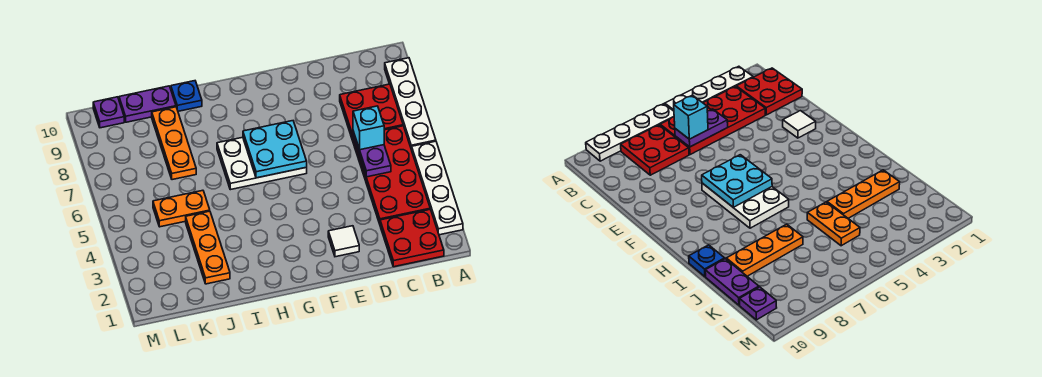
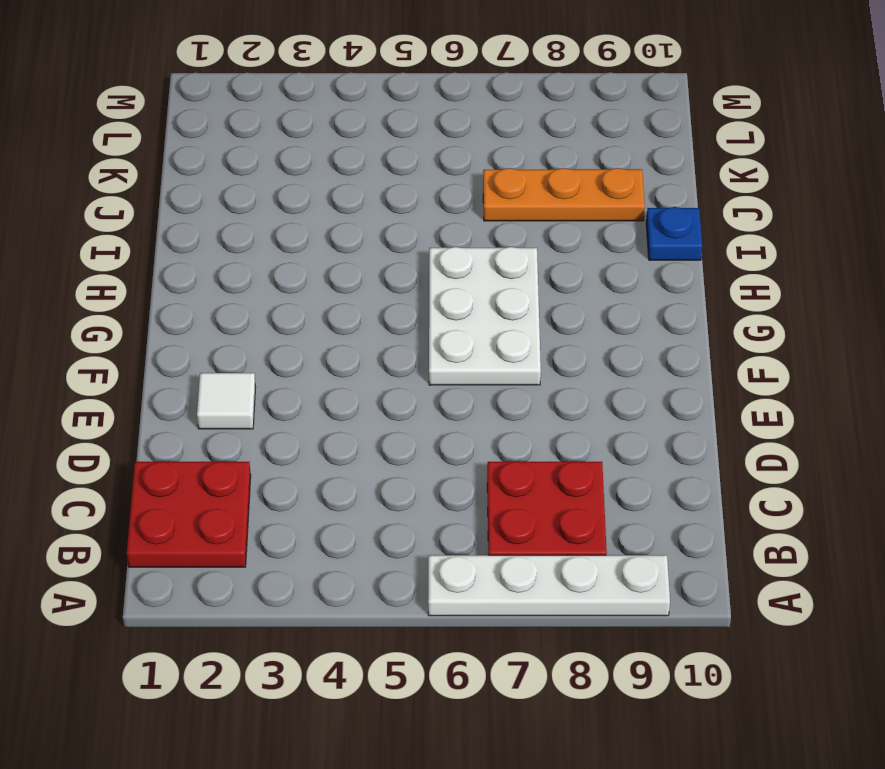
none -> white 1x4 plate [412,141,463,235]
none -> red 2x4 plate [353,126,430,224]
none -> orange 1x3 plate [186,211,230,284]

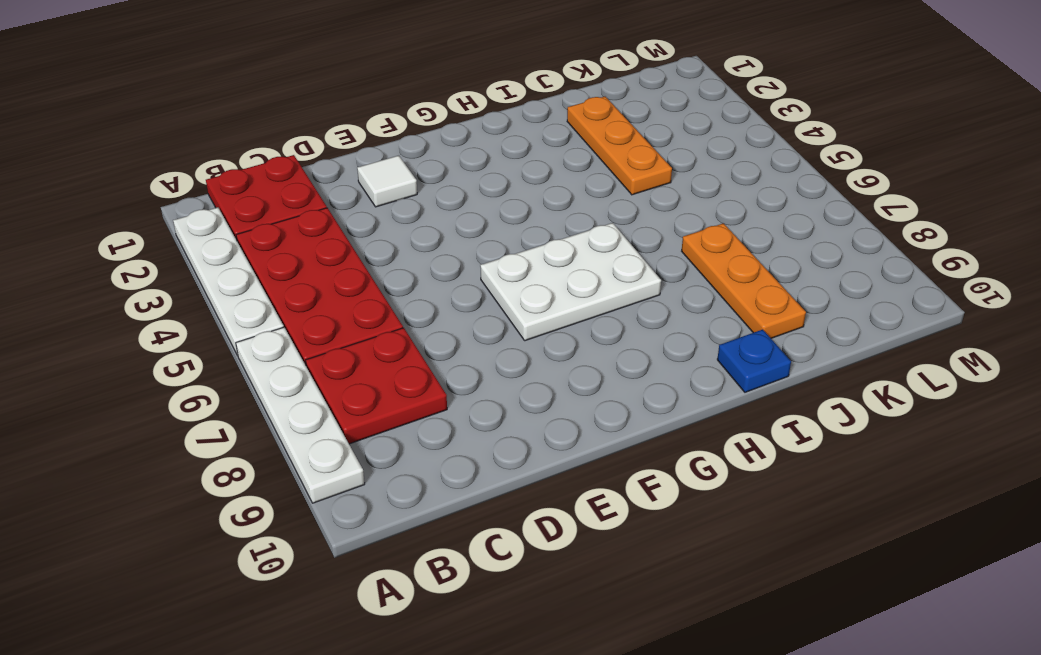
none -> orange 1x2 plate [153,190,210,227]
none -> purple 1x2 plate [119,86,176,122]
none -> purple 1x1 plate [93,97,124,128]

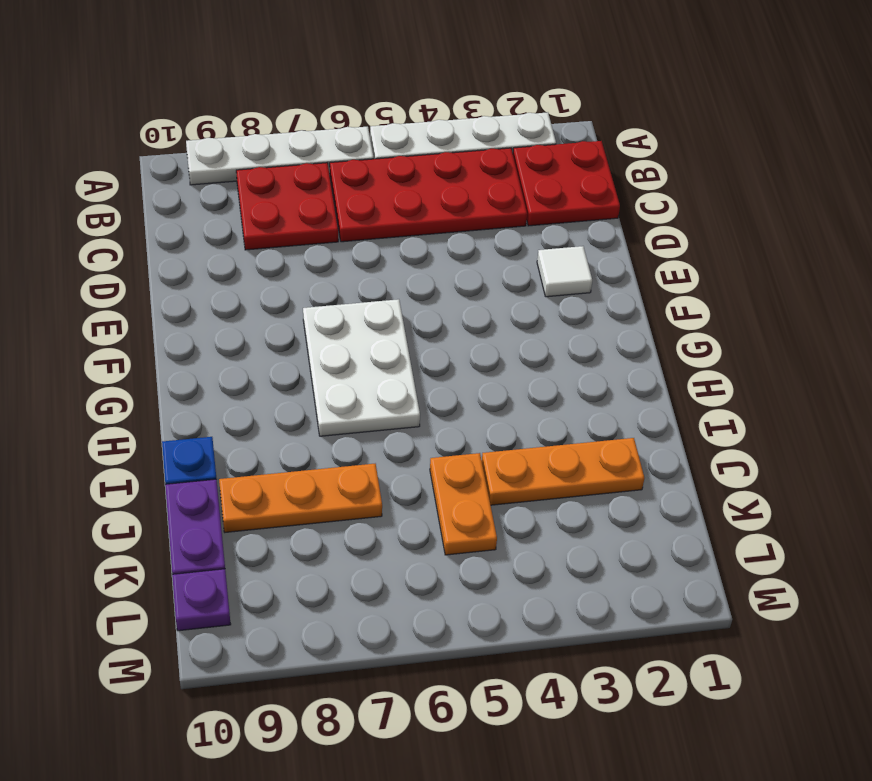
none -> purple 1x2 plate [353,131,391,177]
none -> cyan 2x2 plate [243,121,307,178]
none -> cyan 1x1 brick [353,106,384,150]

